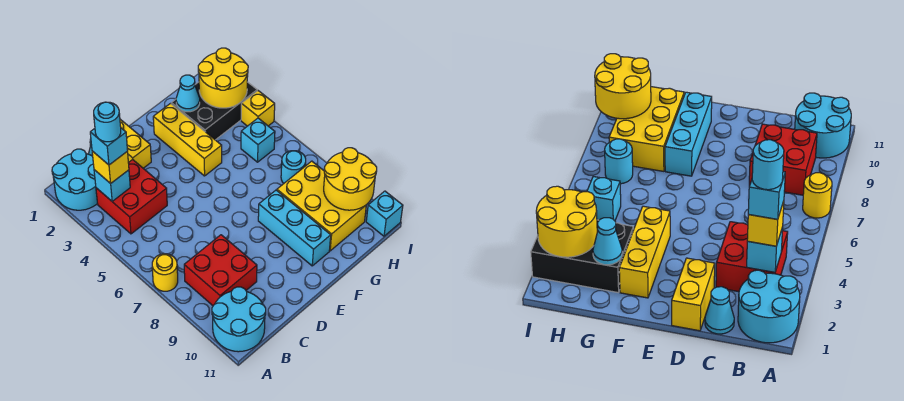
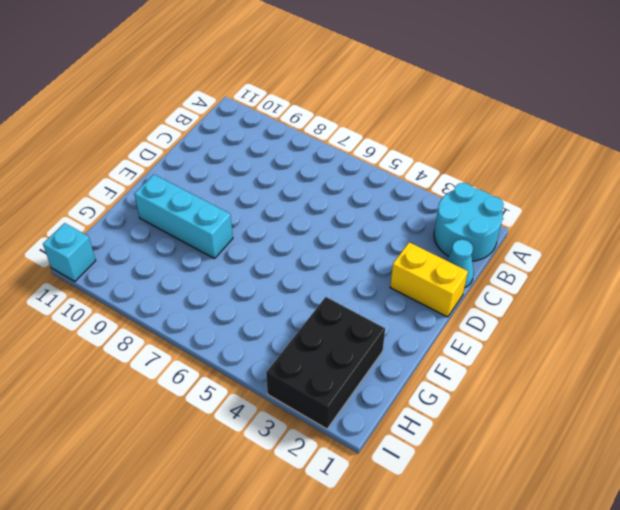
none -> yellow 1x1 round brick [152,254,178,291]
none -> cyan 2x2 round brick [212,287,266,352]
none -> red 2x2 brick [96,160,167,234]

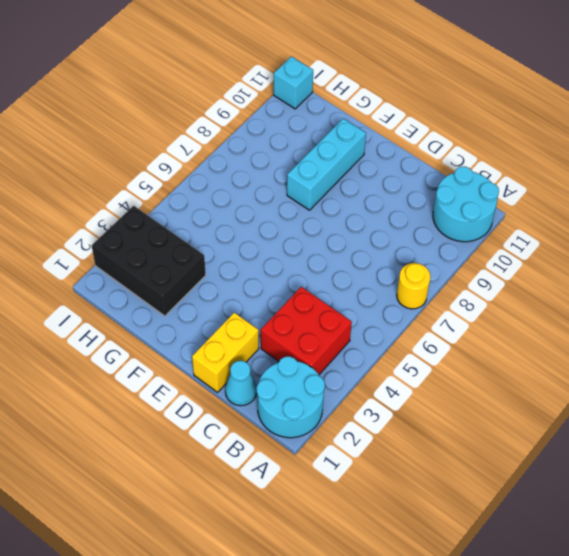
none -> red 2x2 brick [184,235,257,306]
none -> yellow 1x3 brick [153,104,222,176]
none -> yellow 2x3 brick [277,161,366,251]

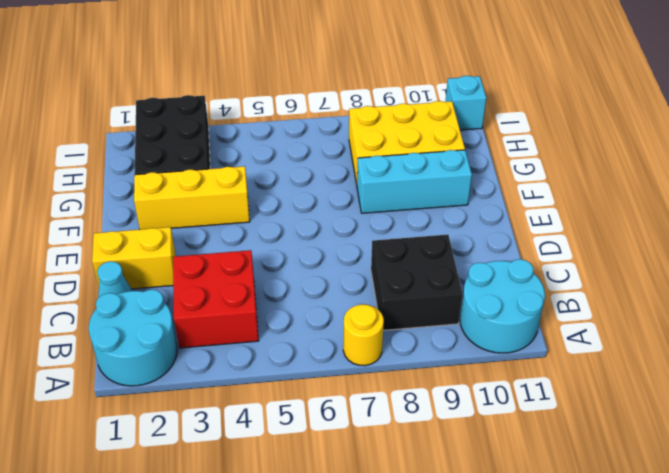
black 2x2 brick [371,235,463,330] -> red 2x2 brick [184,235,257,306]
none -> cyan 1x1 brick [241,118,275,162]
none -> cyan 1x1 round brick [281,151,306,183]
none -> yellow 1x1 brick [241,91,275,126]

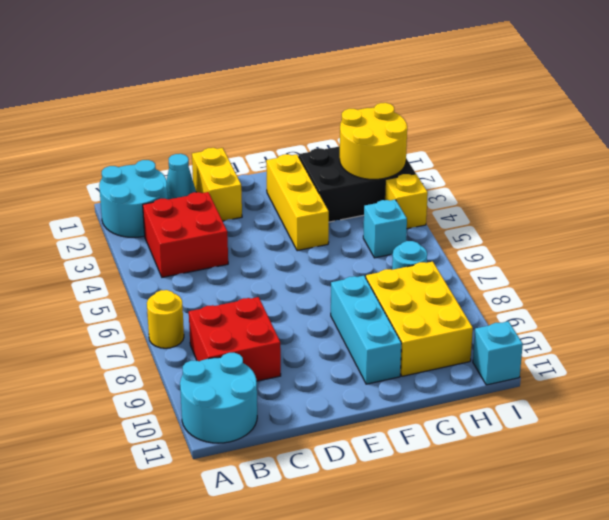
none -> cyan 1x1 brick [94,170,130,201]
none -> cyan 1x1 cone [176,75,200,112]
none -> yellow 2x2 round brick [324,148,377,210]

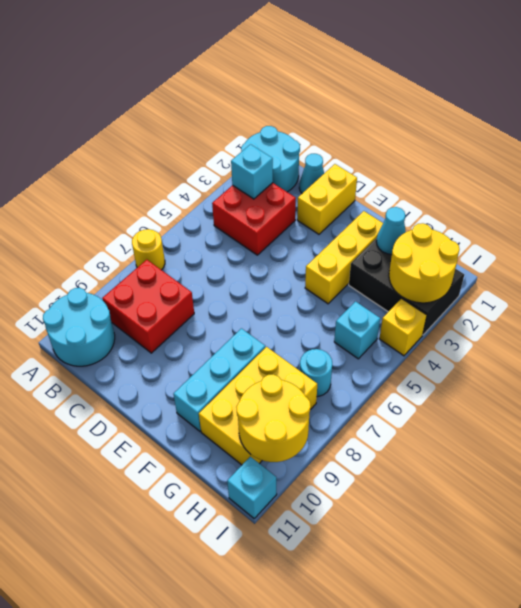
none -> yellow 1x1 brick [92,151,129,184]
none -> cyan 1x1 brick [90,128,128,165]
none -> cyan 1x1 round brick [94,102,121,142]

